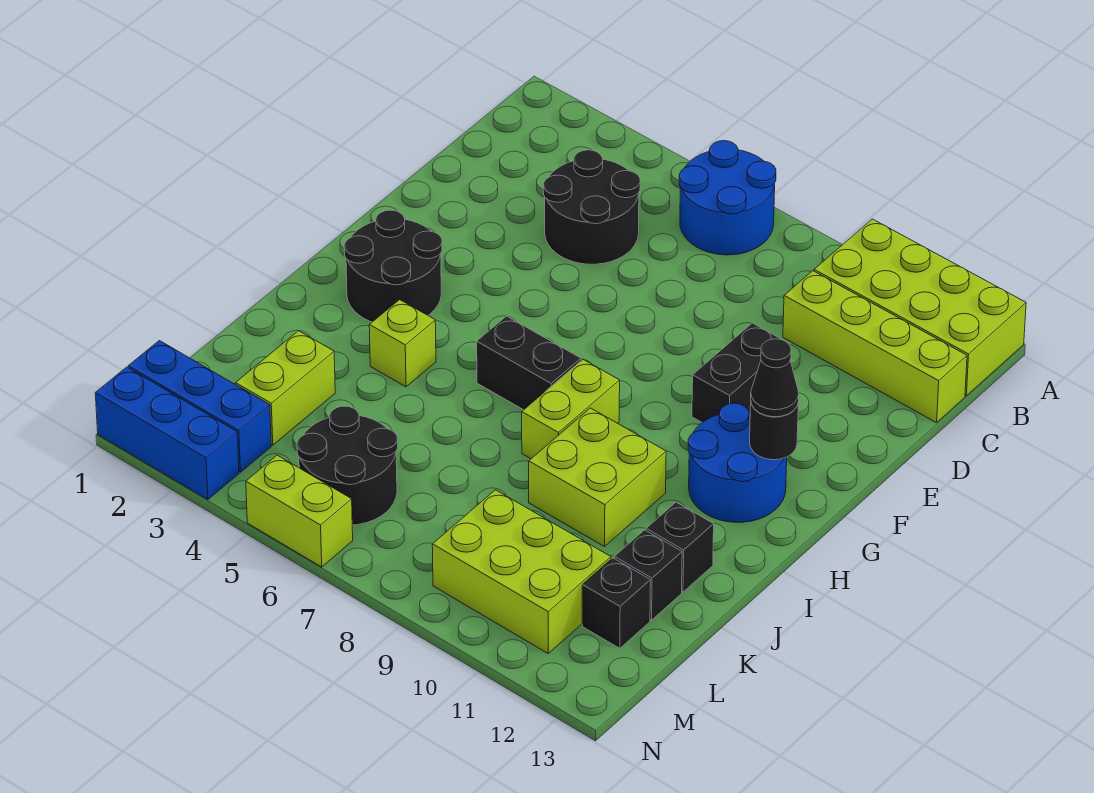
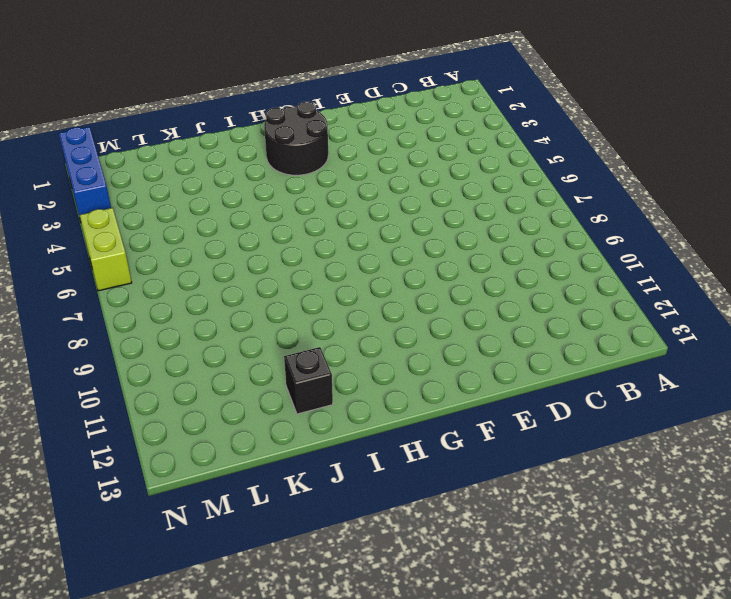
none -> blue 2x2 round brick [679,141,776,255]
none -> lime 2x4 brick [814,219,1026,396]
none -> black 2x2 round brick [543,150,640,264]

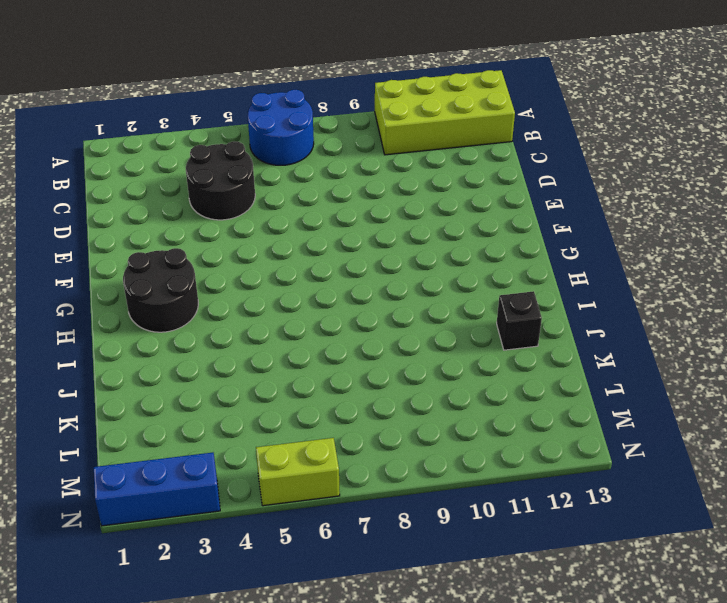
none -> lime 1x4 brick [783,271,967,423]
none -> black 1x2 brick [692,323,789,422]
none -> blue 2x2 round brick [688,403,787,522]

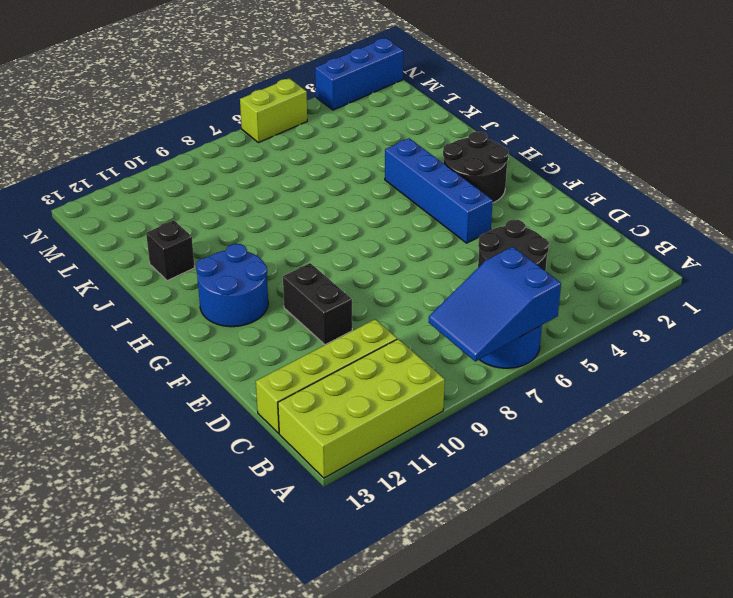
blue 2x3 slope [429,247,561,361] -> none
blue 1x4 brick [385,138,493,243] -> lime 1x1 brick [369,300,436,387]
none -> black 1x2 brick [477,316,581,410]
none -> lime 1x2 brick [522,359,620,459]
none -> lime 2x2 brick [529,408,666,547]

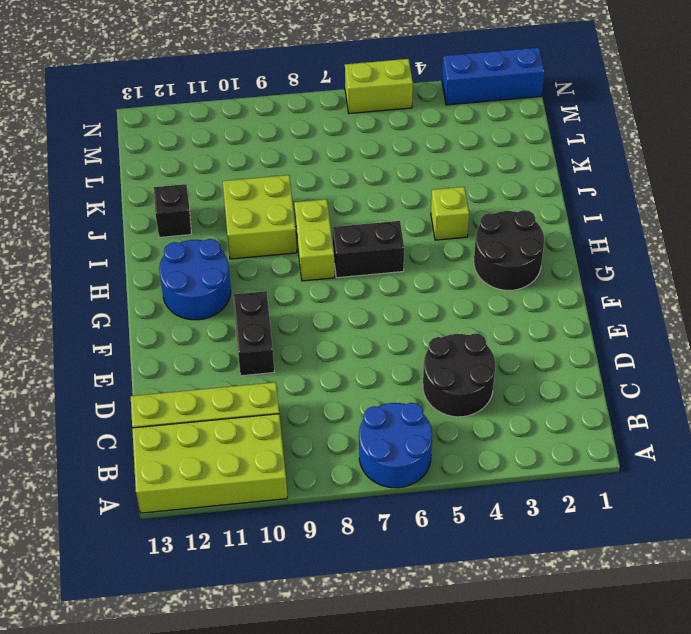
none -> lime 1x2 brick [236,331,335,445]
none -> black 1x1 brick [614,530,682,620]
none -> black 2x2 round brick [297,406,398,525]

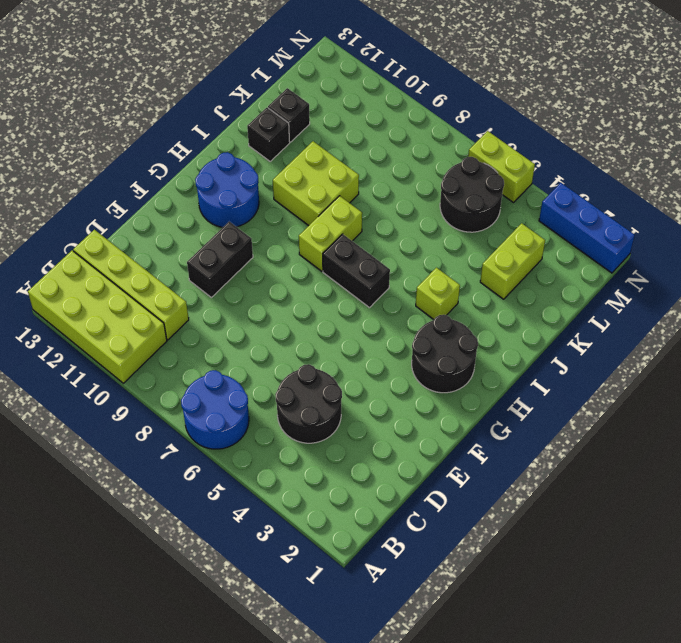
none -> lime 2x3 brick [432,490,611,653]
none -> black 1x1 brick [582,558,651,648]
none -> blue 1x3 brick [128,341,271,472]

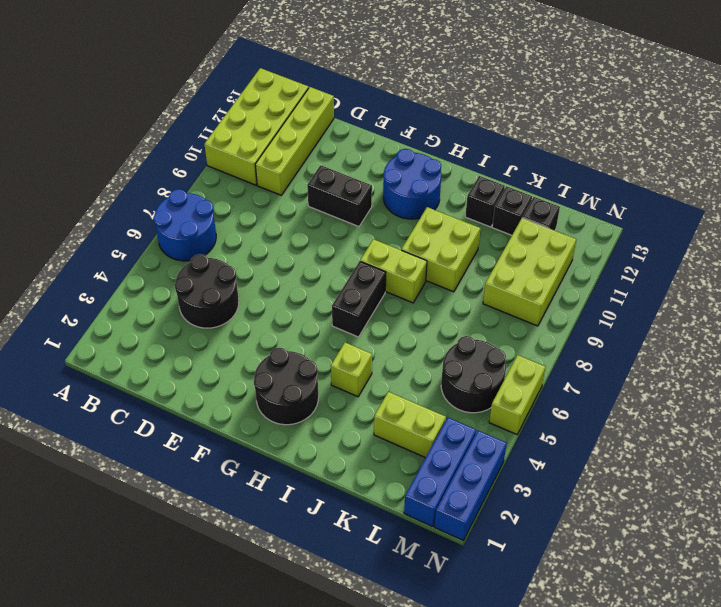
none -> black 1x1 round brick [750,404,798,460]
none -> black 1x1 cone [751,339,799,417]

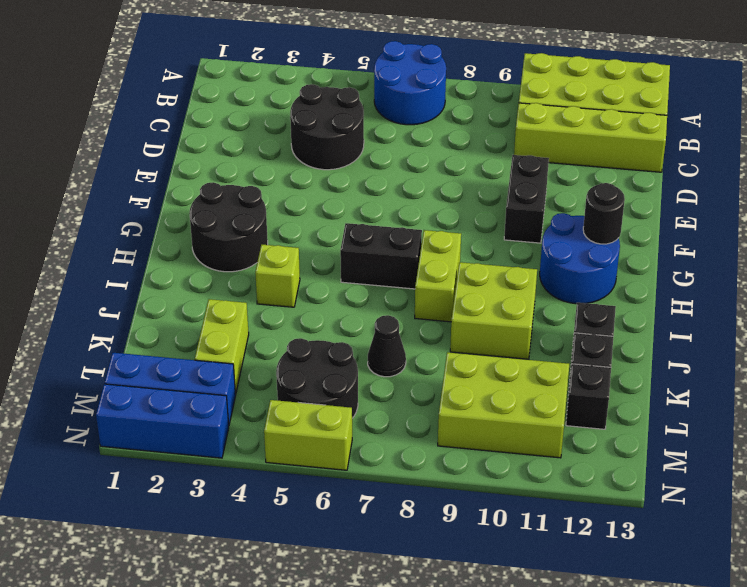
black 1x1 cone [368,315,406,377] -> black 1x1 cone moved to [751,339,799,417]

